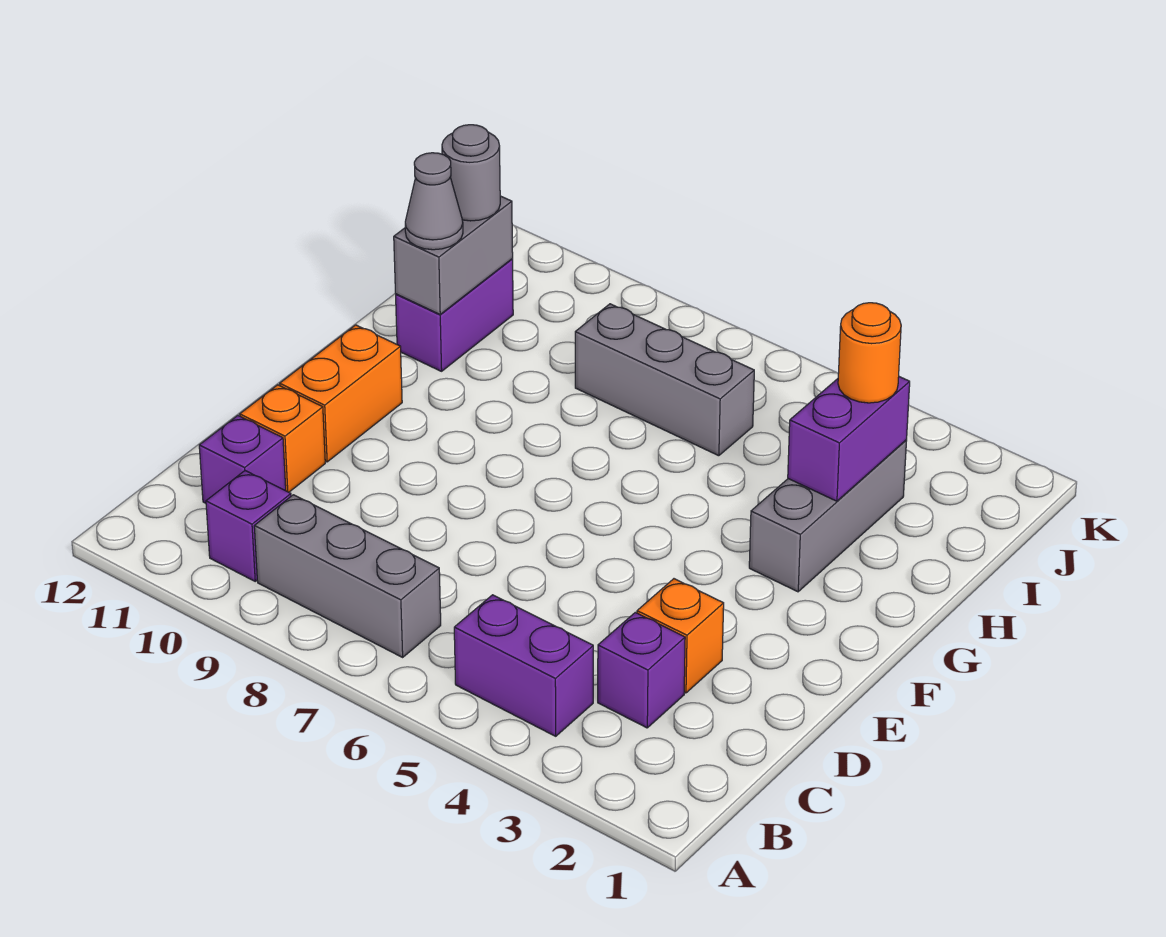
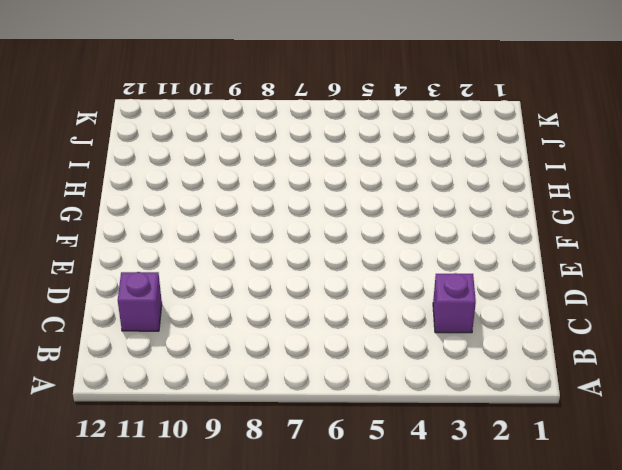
none -> purple 1x2 brick [454,595,593,736]
none -> grey 1x3 brick [254,495,441,657]
none -> purple 1x1 brick [206,471,291,581]

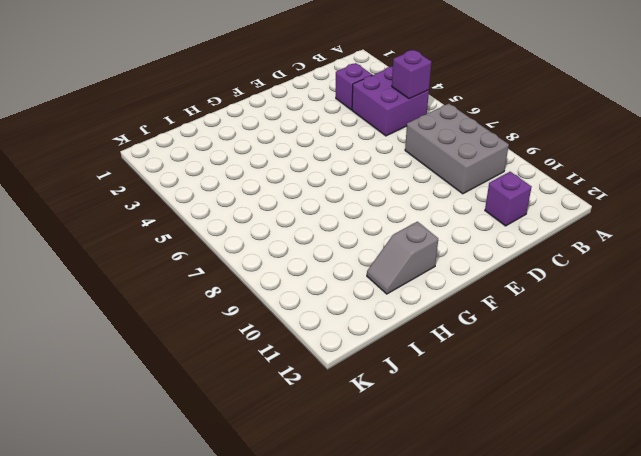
purple 2x2 brick [352,67,429,136] -> purple 1x2 brick [454,595,593,736]
purple 1x1 brick [392,50,432,99] -> purple 1x1 brick moved to [206,471,291,581]
grey 2x3 brick [405,104,509,194] -> grey 1x3 brick [254,495,441,657]
grey 1x2 slope [367,222,438,294] -> purple 1x2 brick [396,259,513,371]
none -> orange 1x1 brick [637,579,724,693]
none -> orange 1x1 brick [240,385,325,492]
none -> orange 1x2 brick [280,325,402,462]

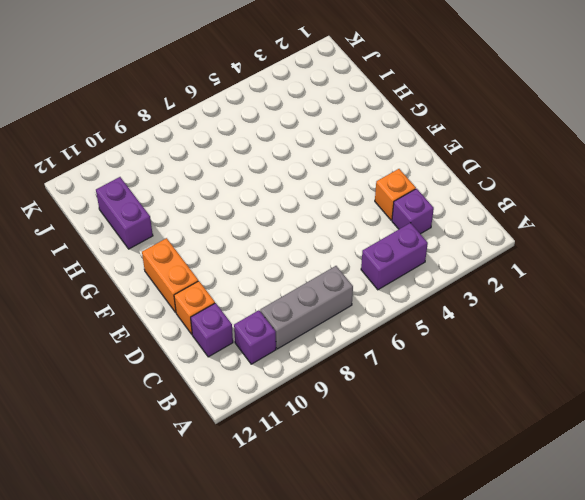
none -> grey 1x3 brick [749,440,907,592]
none -> grey 1x3 brick [575,304,754,456]
none -> purple 1x2 brick [788,377,910,501]

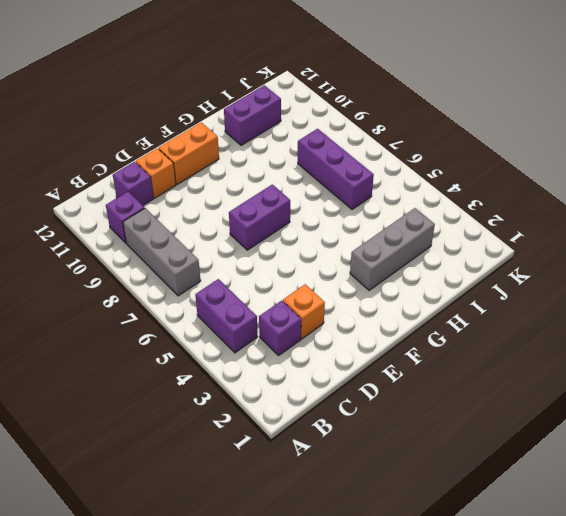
purple 1x2 brick [229,184,290,250] -> purple 1x2 brick moved to [788,377,910,501]
purple 1x3 brick [298,129,374,209] -> grey 1x3 brick [575,304,754,456]
none -> grey 1x2 brick [394,196,513,314]
none -> grey 1x1 cone [405,153,463,250]
none -> orange 1x1 round brick [838,303,901,403]

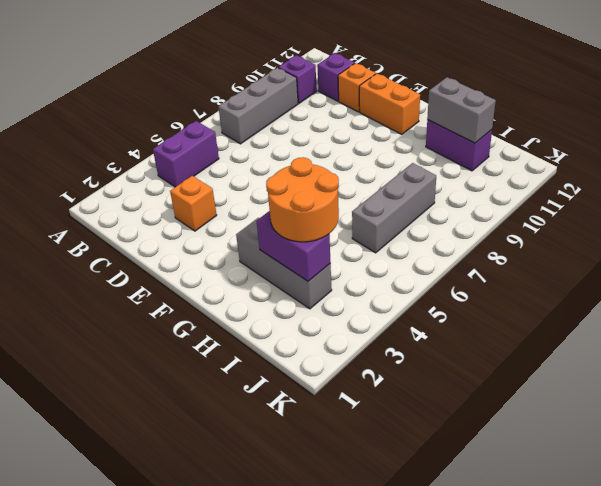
orange 2x2 round brick [266,157,339,242] -> orange 1x1 round brick [838,303,901,403]
none -> purple 1x1 brick [598,612,685,728]
none -> grey 1x1 cone [405,153,463,250]
none -> grey 1x1 round brick [442,125,500,221]

